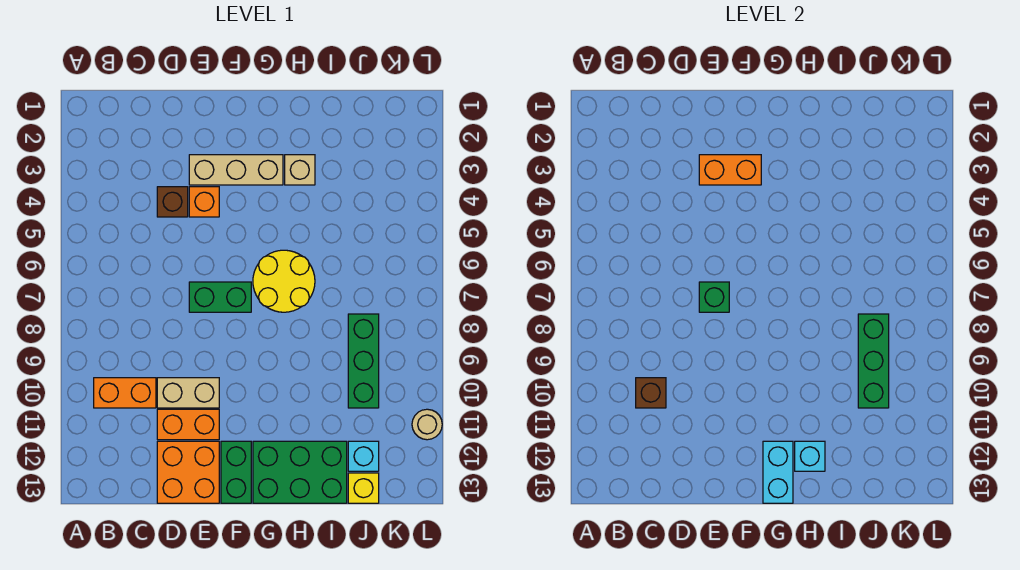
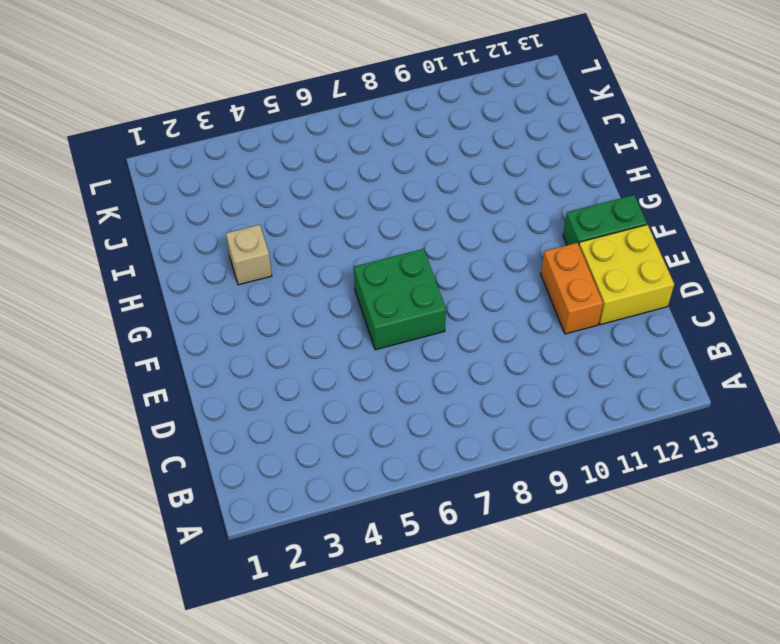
yellow 2x2 brick [579,225,674,325] -> orange 2x2 brick [157,441,219,503]
green 2x2 brick [354,249,446,350] -> green 1x2 brick [189,282,251,312]
none -> orange 1x2 brick [94,378,156,408]
none -> brown 1x1 brick [157,187,188,217]
none -> tan 1x2 brick [157,378,219,408]

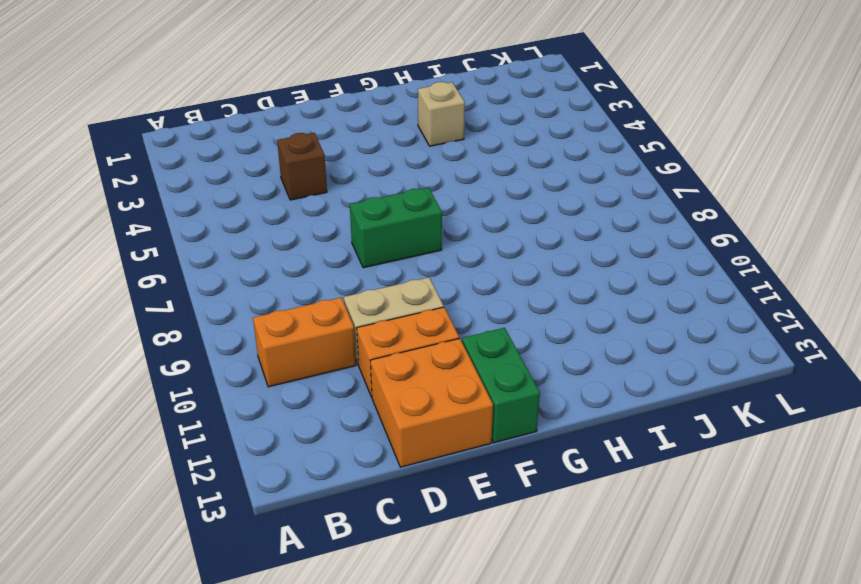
none -> tan 1x3 brick [189,155,283,185]
none -> orange 1x1 brick [189,187,219,217]
none -> yellow 2x2 round brick [253,250,315,312]

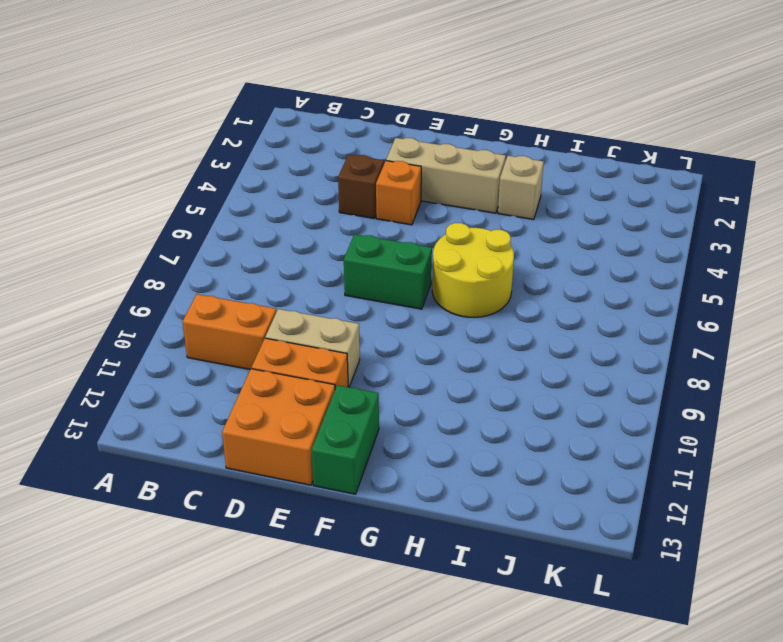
none -> green 2x3 brick [253,441,347,503]
none -> green 1x3 brick [348,314,379,408]
none -> cyan 1x1 brick [348,441,379,471]

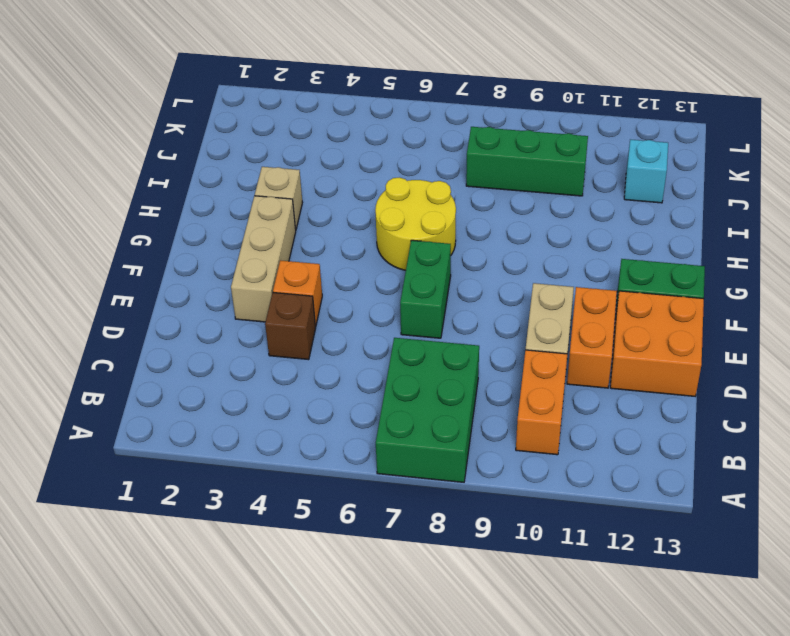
green 2x3 brick [376,338,479,482] -> green 2x3 brick moved to [253,441,347,503]
none -> yellow 1x1 brick [348,473,379,503]
none -> tan 1x1 round brick [412,409,442,440]
none -> brown 1x1 brick [636,378,666,408]

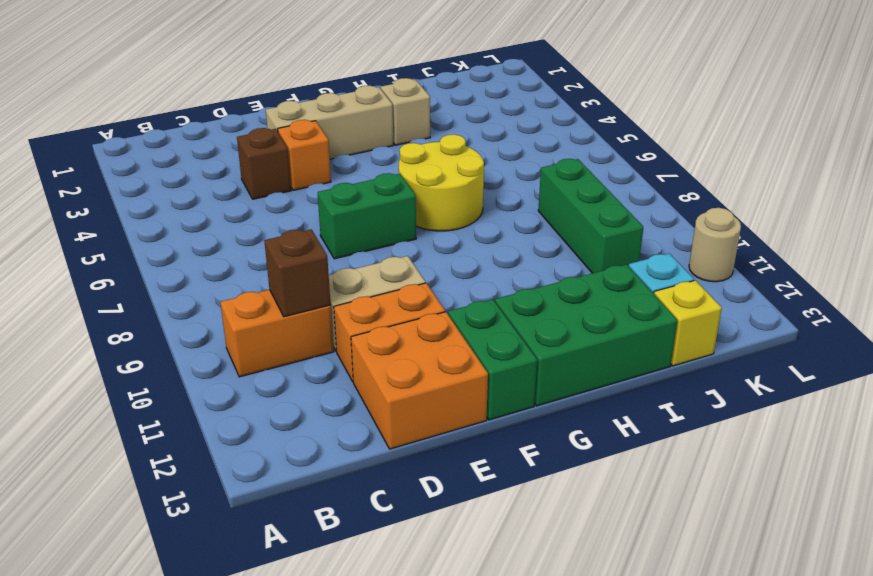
none -> orange 1x2 brick [699,155,761,185]
none -> green 1x1 brick [699,282,729,312]
none -> cyan 1x2 brick [763,441,793,503]

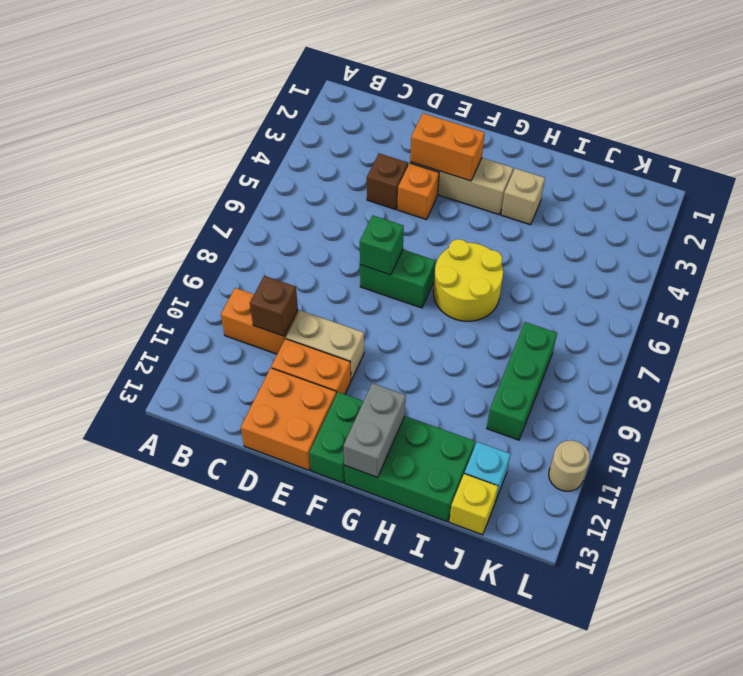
grey 1x2 brick [343,383,406,478] -> cyan 1x2 brick [763,441,793,503]
none -> cyan 1x1 brick [795,441,825,471]
none -> green 1x3 brick [858,314,889,408]

